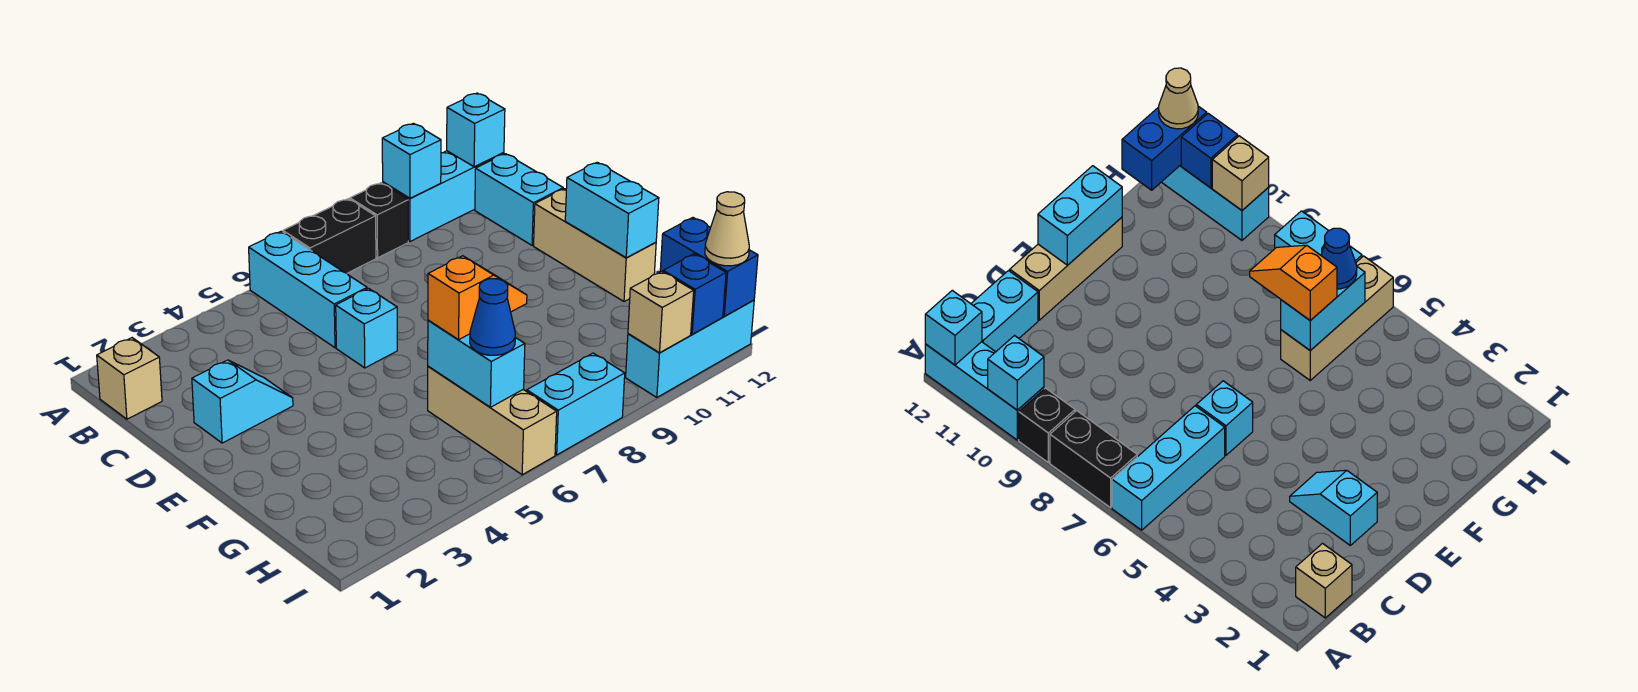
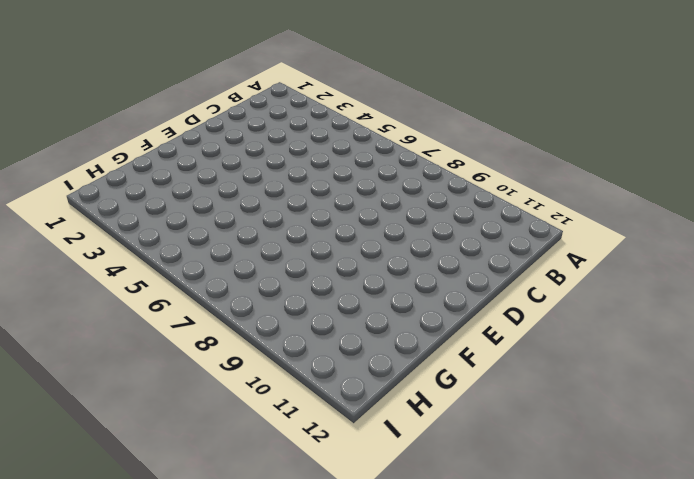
none -> cyan 1x3 brick [249,231,367,348]
none -> black 1x2 brick [283,199,376,273]
none -> black 1x1 brick [350,183,408,258]

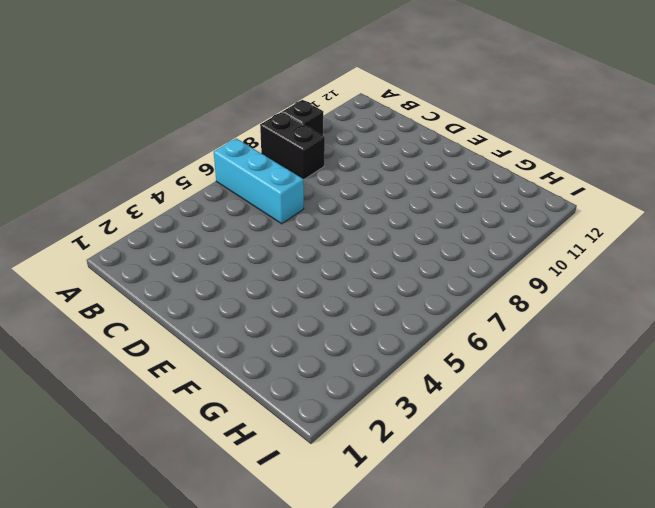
black 1x2 brick [260,112,325,179] -> black 1x2 brick turned to [283,199,376,273]
none -> cyan 1x3 brick [383,151,504,242]
none -> tan 1x1 brick [97,338,162,419]
none -> cyan 1x2 brick [475,154,563,246]

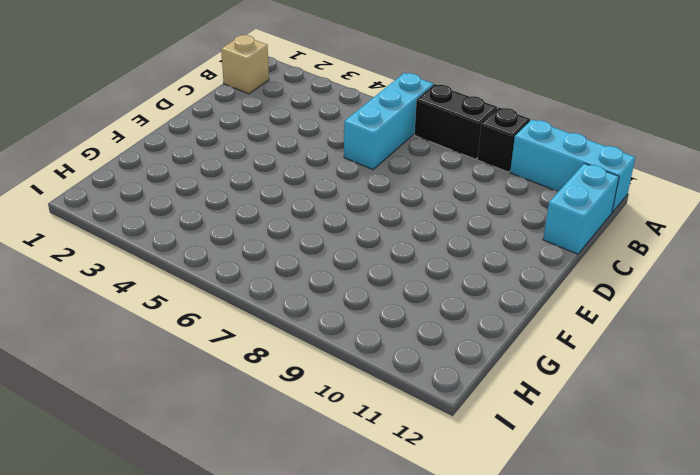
none -> cyan 1x2 slope [192,360,293,443]
none -> cyan 1x1 brick [336,288,397,368]
none -> tan 1x3 brick [534,189,656,302]

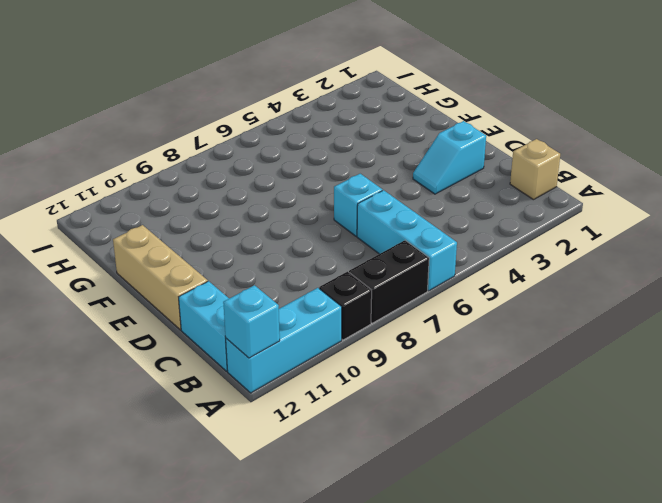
none -> tan 1x3 brick [428,366,557,475]
none -> cyan 1x2 brick [527,353,625,455]
none -> cyan 1x3 brick [626,300,754,397]

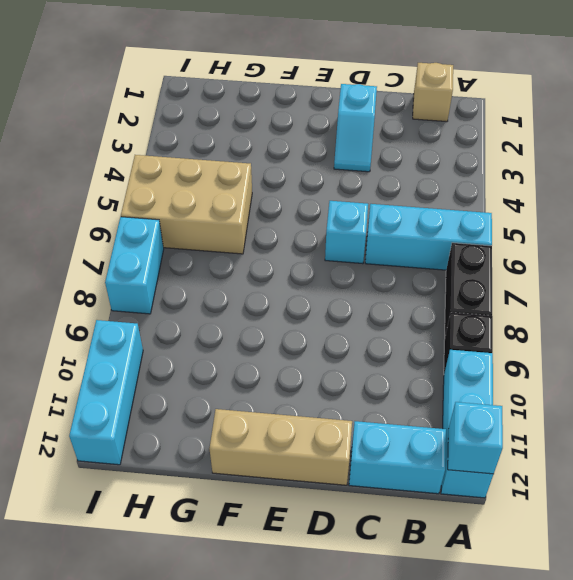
tan 2x3 brick [121,155,252,254] -> tan 1x3 brick [428,366,557,475]
none -> cyan 1x1 brick [382,123,441,198]
none -> cyan 1x2 brick [565,162,659,258]
none -> cyan 1x2 brick [428,320,525,407]

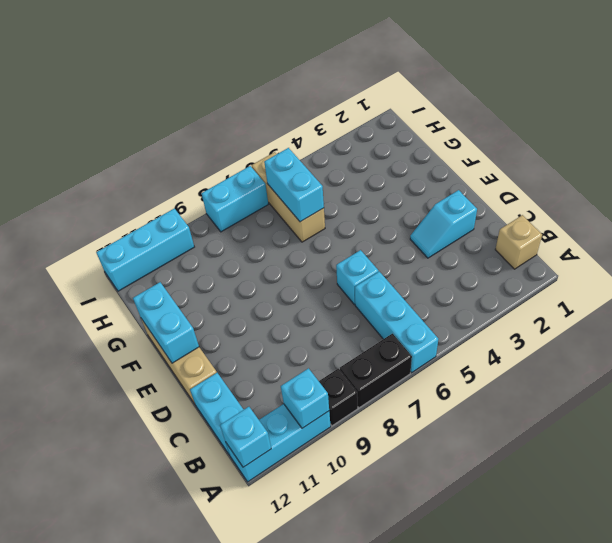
none -> blue 1x2 brick [660,218,758,316]
none -> tan 1x1 brick [628,271,694,353]
none -> blue 1x1 brick [663,254,726,334]

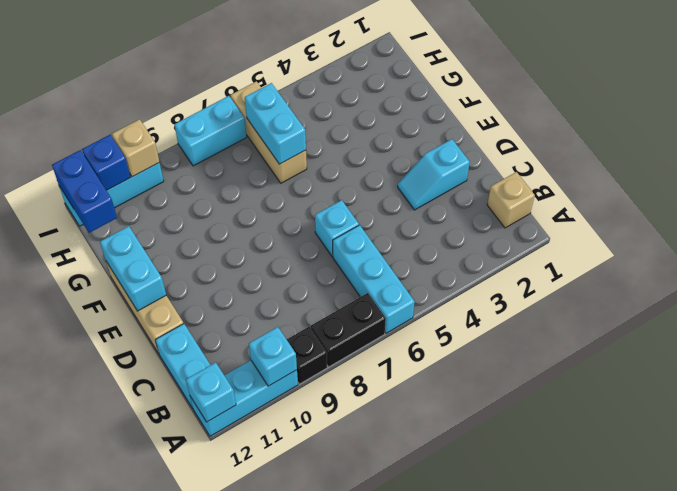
none -> orange 1x2 slope [428,256,527,340]
none -> blue 1x1 cone [470,279,515,355]
none -> tan 1x1 cone [705,192,749,266]

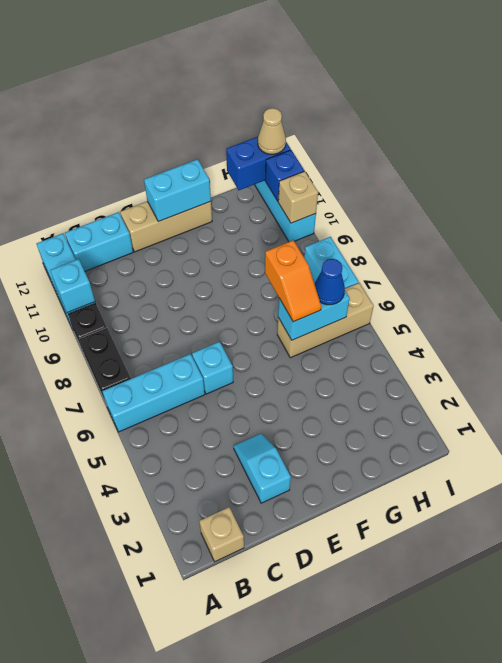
orange 1x2 slope [265,240,321,322] -> orange 1x2 slope turned to [428,256,527,340]
none -> cyan 1x1 brick [447,93,505,167]

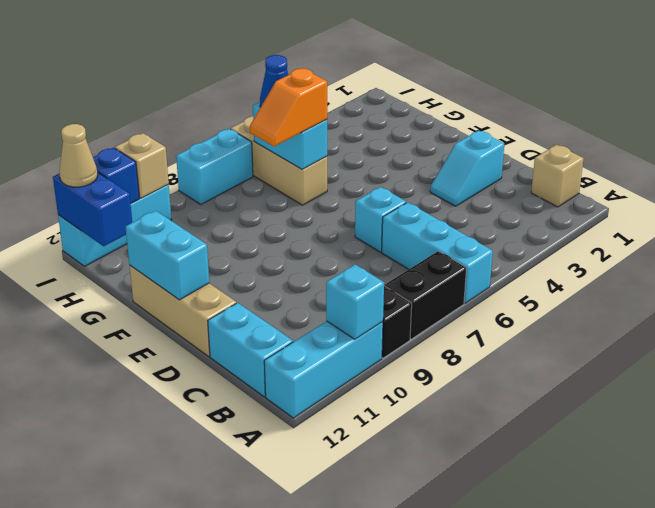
none -> cyan 1x1 brick [447,93,505,167]

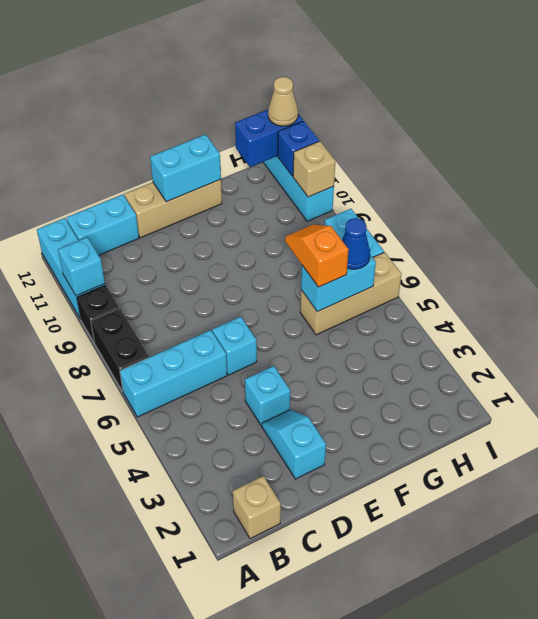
cyan 1x1 brick [245,366,290,426] -> cyan 1x1 brick moved to [447,93,505,167]

